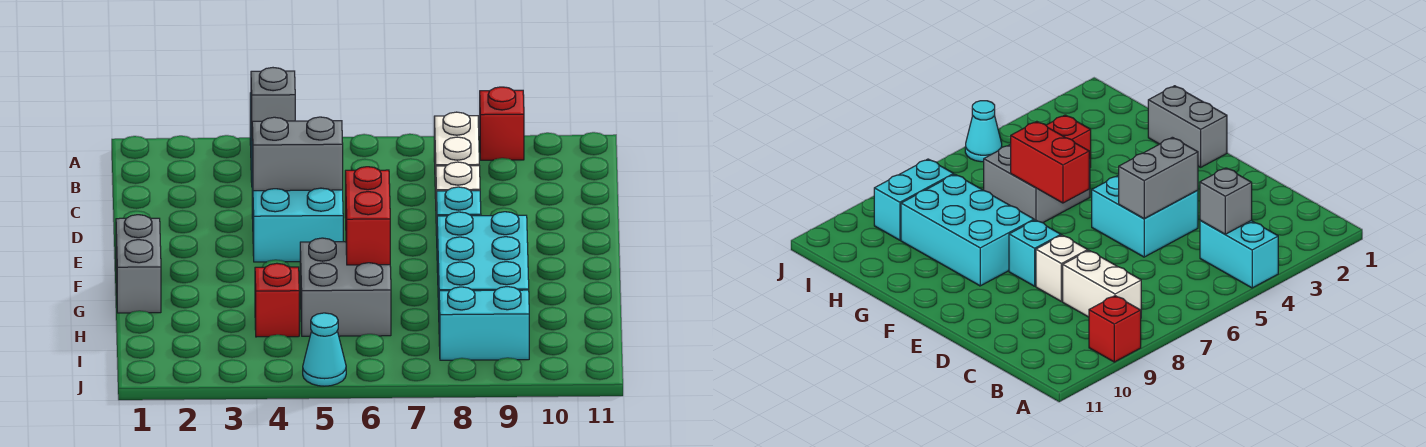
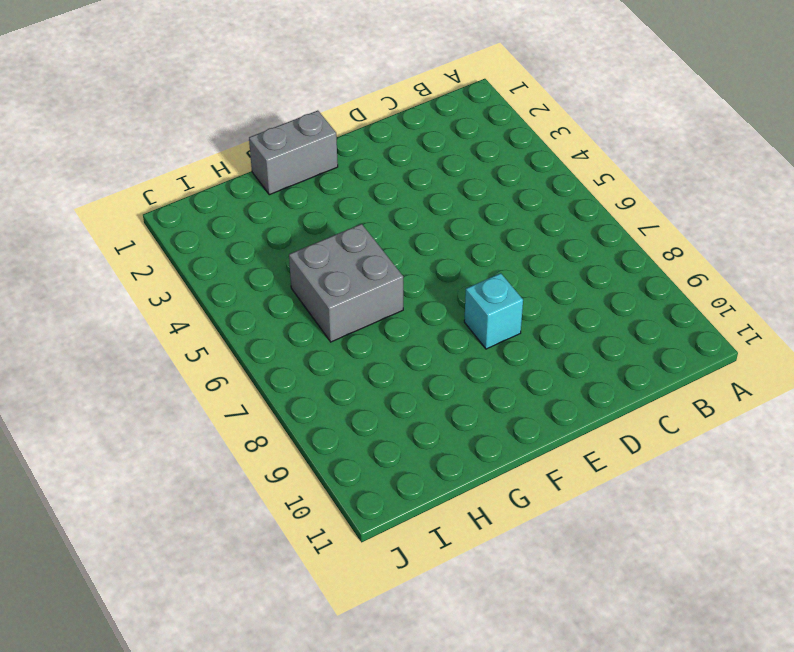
none -> cyan 1x2 brick [1200,220,1278,288]
none -> red 1x1 brick [480,87,524,160]
none -> white 1x2 brick [434,112,479,198]

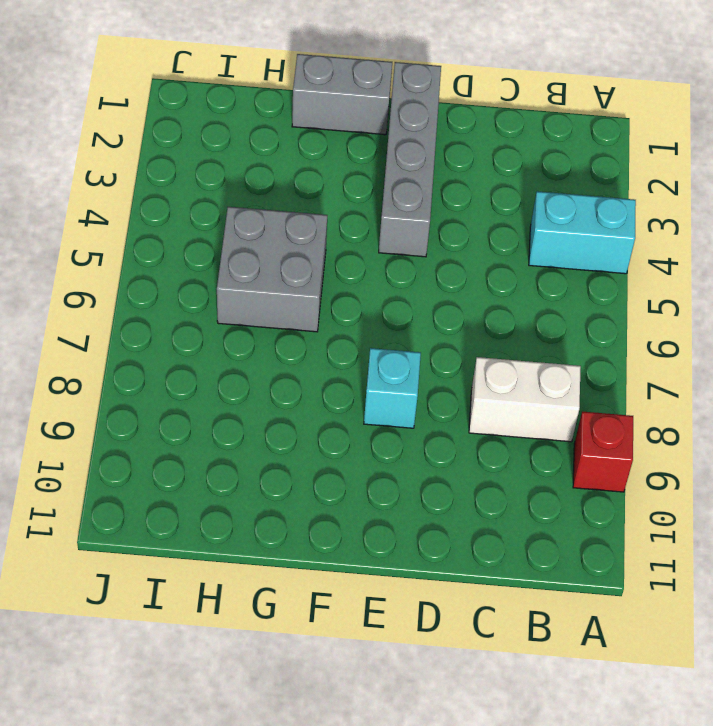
grey 1x4 brick [379,62,441,257] -> cyan 2x2 brick [252,174,343,262]
none -> white 1x1 brick [436,162,480,235]
none -> cyan 2x3 brick [437,212,529,310]
none -> red 1x1 brick [255,263,299,337]

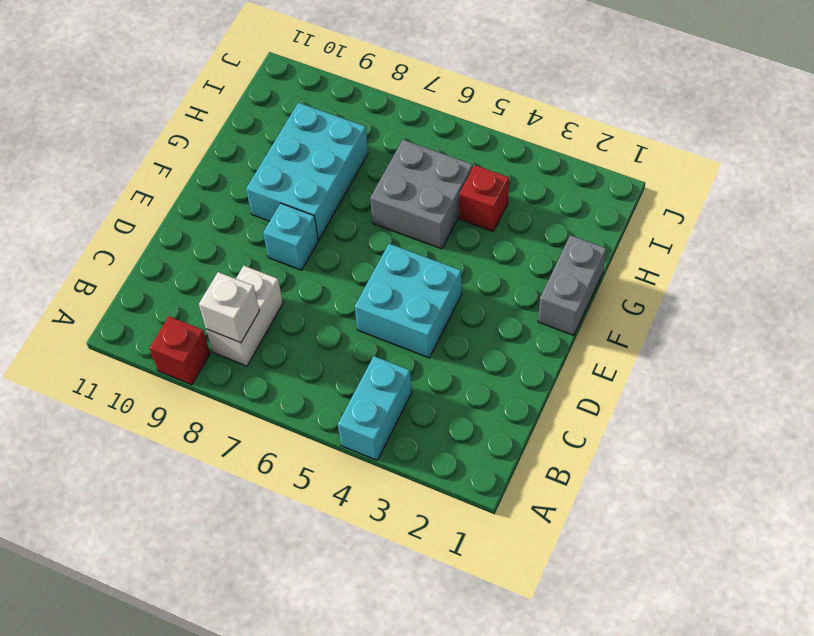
white 1x1 brick [199,272,259,343] -> white 1x1 brick moved to [436,162,480,235]
none -> cyan 1x2 brick [439,287,529,360]
none -> cyan 1x1 cone [303,313,346,386]
none -> grey 1x1 brick [251,68,295,136]

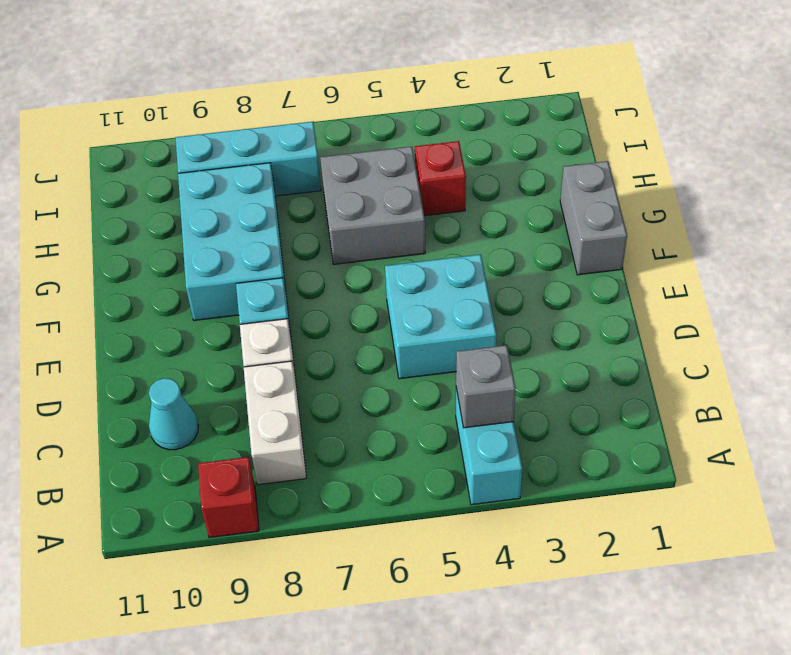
cyan 1x1 cone [149,378,198,450] -> cyan 1x1 cone moved to [303,313,346,386]
cyan 1x3 brick [175,122,321,196] -> cyan 1x2 brick [439,287,529,360]
none -> grey 1x2 brick [252,117,343,191]
none -> red 1x2 brick [345,167,390,265]

